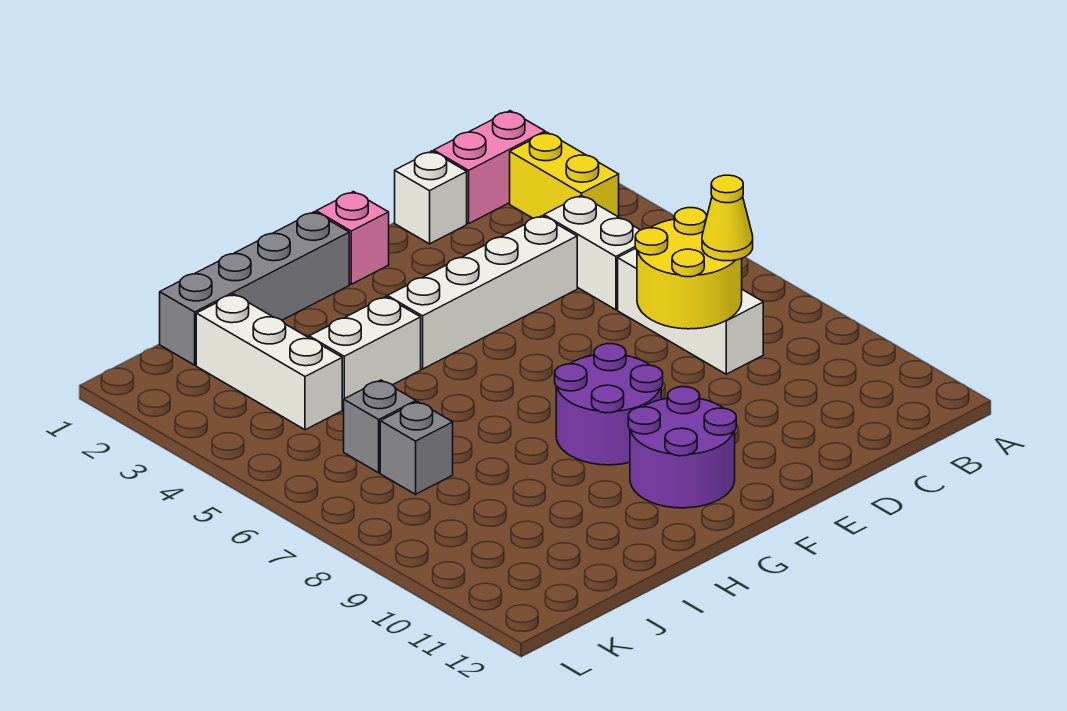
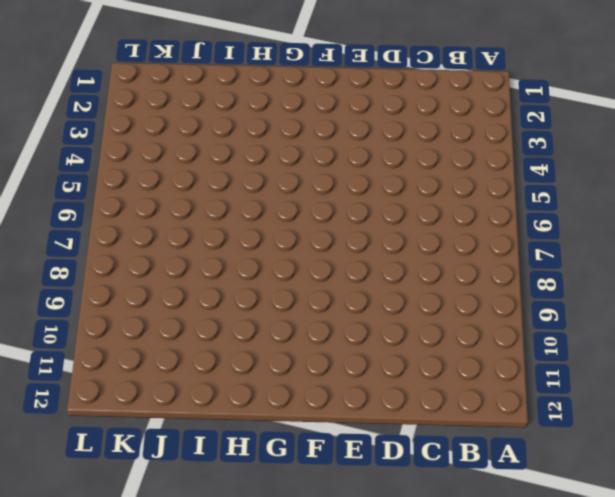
none -> pink 1x2 brick [434,111,545,224]
none -> yellow 1x2 brick [510,132,619,218]
none -> white 1x2 brick [544,195,640,310]

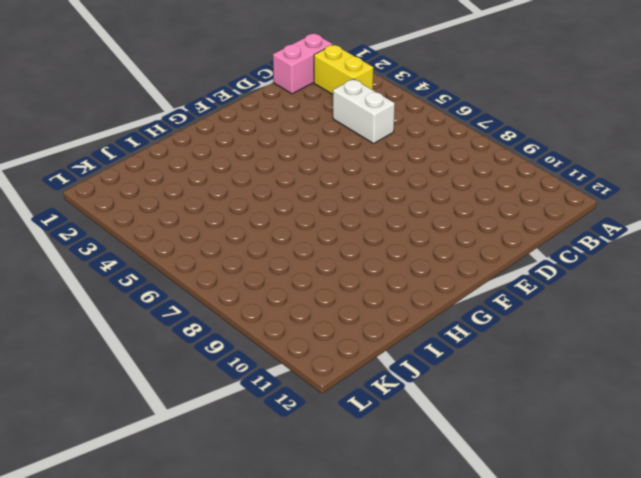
none -> white 1x3 brick [618,248,763,374]
none -> white 1x1 brick [395,151,467,244]
none -> white 1x4 brick [387,216,577,369]

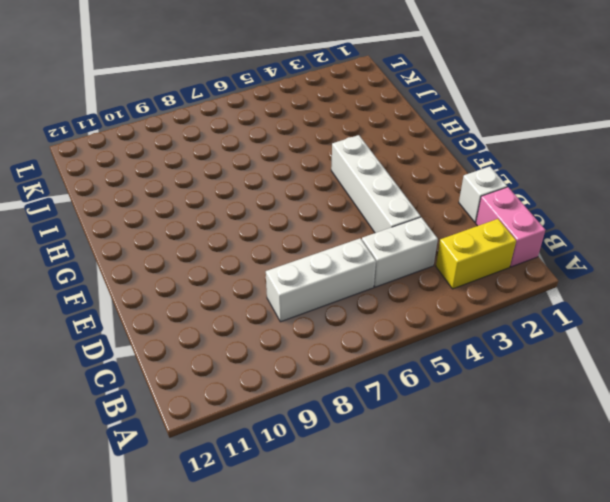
none -> pink 1x1 brick [316,192,389,284]
none -> purple 2x2 round brick [555,344,663,465]
none -> purple 2x2 round brick [628,387,736,508]

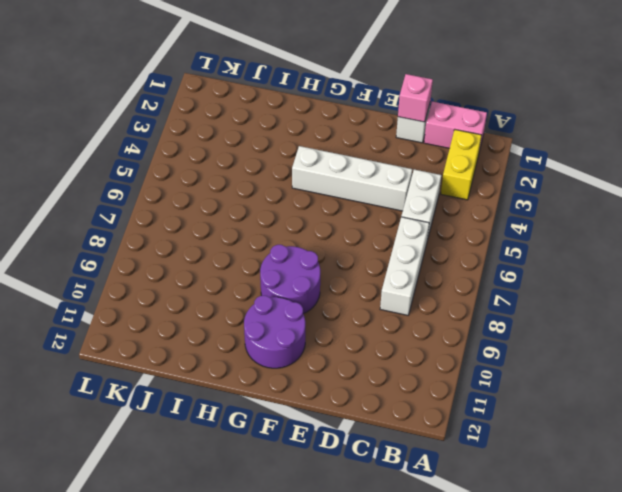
pink 1x1 brick [398,74,433,122] -> pink 1x1 brick moved to [316,192,389,284]
none -> grey 1x4 brick [160,212,349,365]
none -> white 1x2 brick [309,297,421,409]
none -> white 1x3 brick [196,294,342,430]

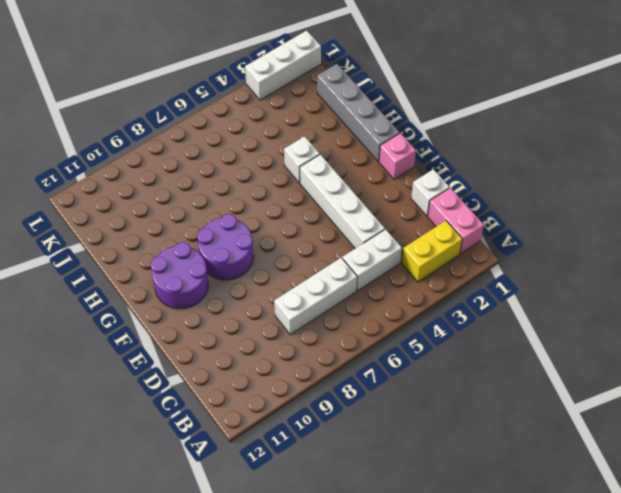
white 1x1 brick [284,136,320,183] -> white 1x2 brick [309,297,421,409]
white 1x3 brick [245,31,321,100] -> white 1x3 brick moved to [196,294,342,430]
none -> grey 1x1 brick [344,380,416,473]
none -> grey 1x1 brick [380,402,453,494]
none -> yellow 2x2 round brick [635,208,742,329]

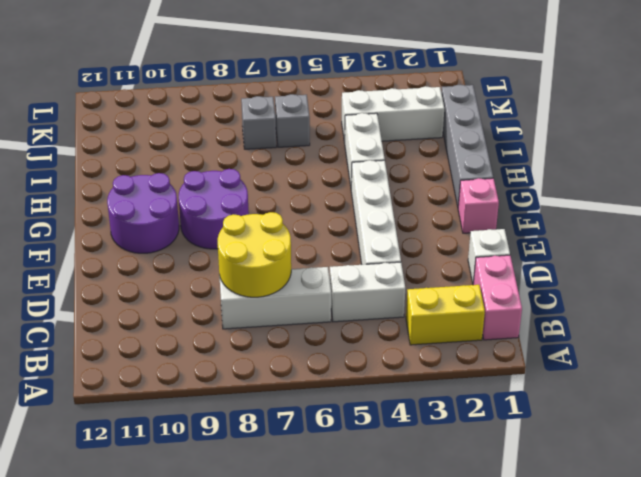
none -> yellow 1x1 cone [702,175,753,261]

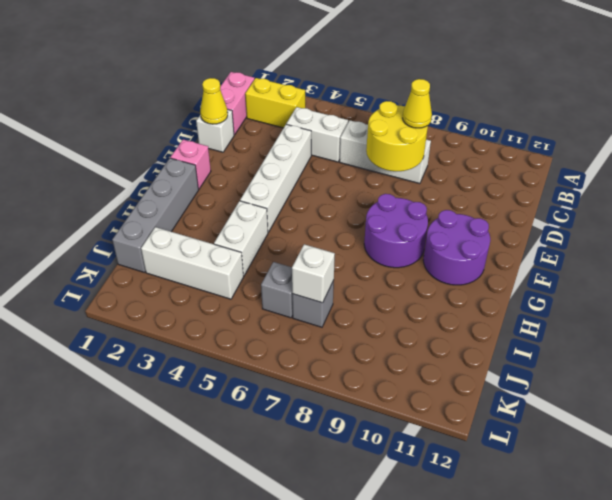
yellow 1x1 cone [200,78,228,124] -> none
white 1x1 brick [292,244,335,303] -> none

